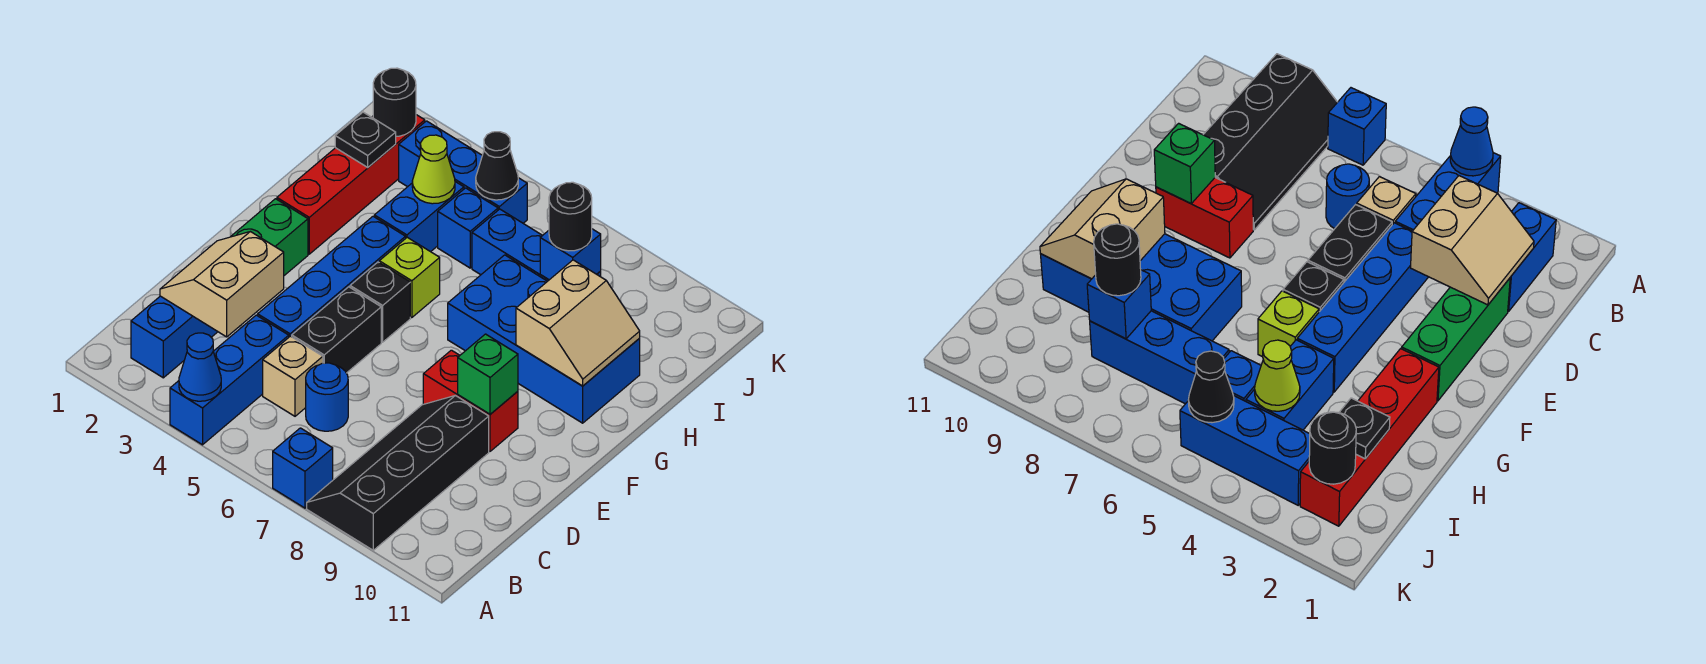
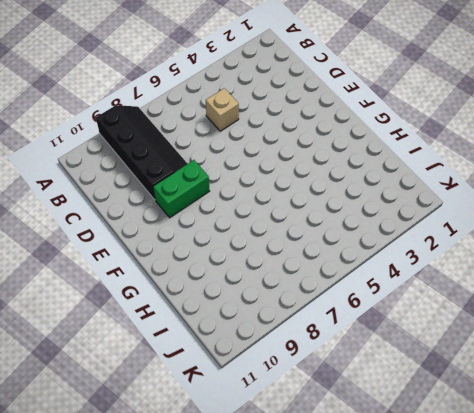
green 1x2 brick [153,160,210,218] -> red 1x2 brick [423,350,518,451]
none -> blue 1x3 brick [170,315,289,445]
none -> blue 1x1 brick [273,428,333,508]
none -> blue 1x2 brick [131,296,218,378]

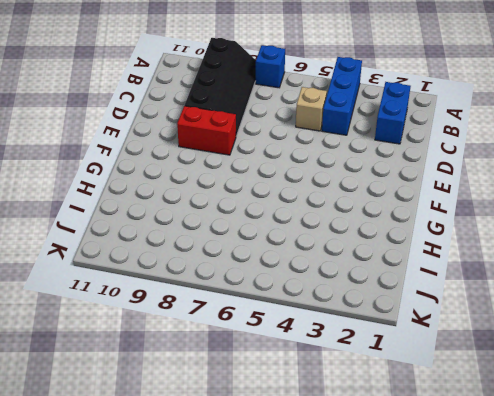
none -> blue 1x1 round brick [306,363,348,431]
none -> green 1x3 brick [231,199,308,275]
none -> blue 1x4 brick [258,216,406,337]

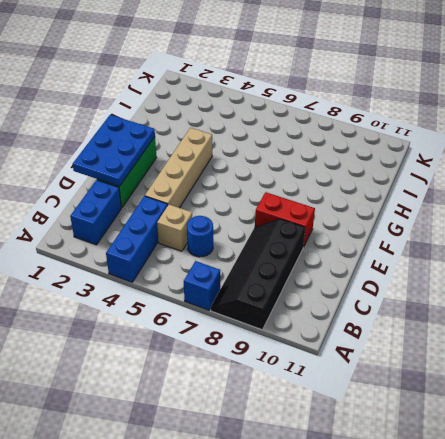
blue 2x3 plate [73,115,155,186] -> tan 2x2 slope [160,232,284,337]
tan 1x4 brick [145,128,212,208] -> blue 1x4 brick [258,216,406,337]
none -> black 1x2 brick [292,287,381,373]
none -> black 1x1 brick [350,262,410,342]
none -> red 1x4 brick [277,115,425,254]

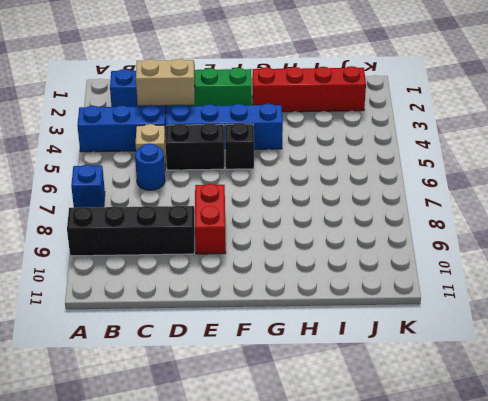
none -> lime 1x1 brick [379,237,440,318]
none -> blue 2x4 brick [448,255,640,423]
none -> blue 1x2 brick [374,182,464,252]

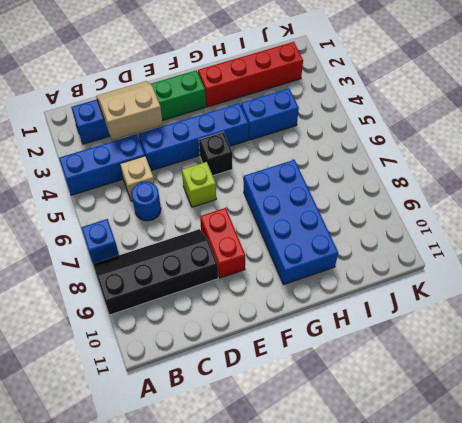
lime 1x1 brick [182,162,216,207] -> lime 1x1 brick moved to [379,237,440,318]
none -> black 1x2 brick [292,287,381,373]
none -> blue 1x1 brick [438,188,498,268]
none -> blue 1x3 brick [472,209,601,281]

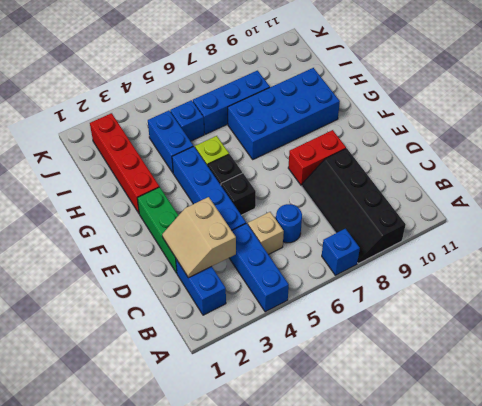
black 1x1 brick [221,173,256,215] -> black 1x2 brick [292,287,381,373]
none -> blue 1x3 brick [399,121,527,223]
none -> blue 1x1 cone [179,333,221,401]
none -> green 1x1 brick [458,334,518,414]

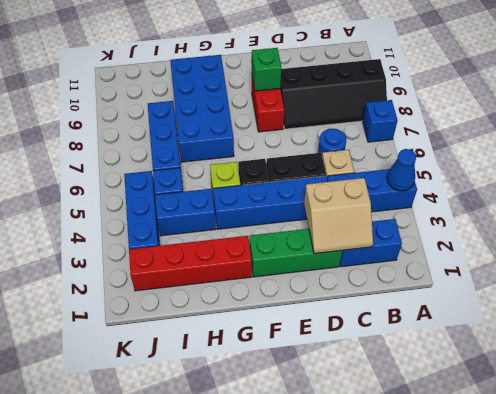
none -> tan 2x2 slope [516,260,640,386]
none -> black 1x1 plate [335,112,396,167]
none -> lime 1x1 cone [412,135,455,204]

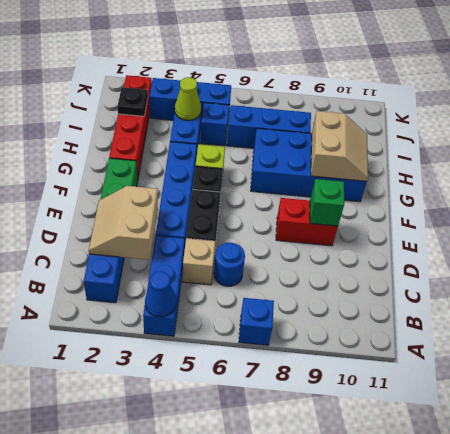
none -> black 2x4 slope [307,395,489,550]
none -> blue 1x1 brick [540,229,601,280]
none -> black 1x1 round brick [373,68,416,136]

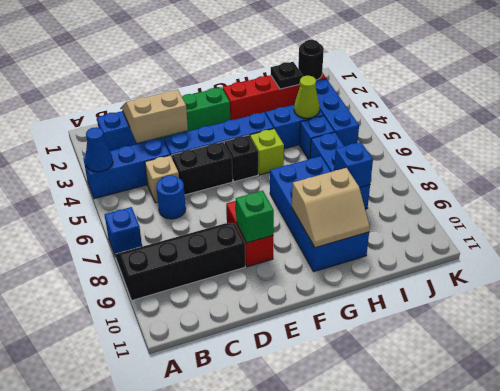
none -> black 1x1 cone [476,132,518,200]
none -> black 1x1 round brick [549,182,592,251]

